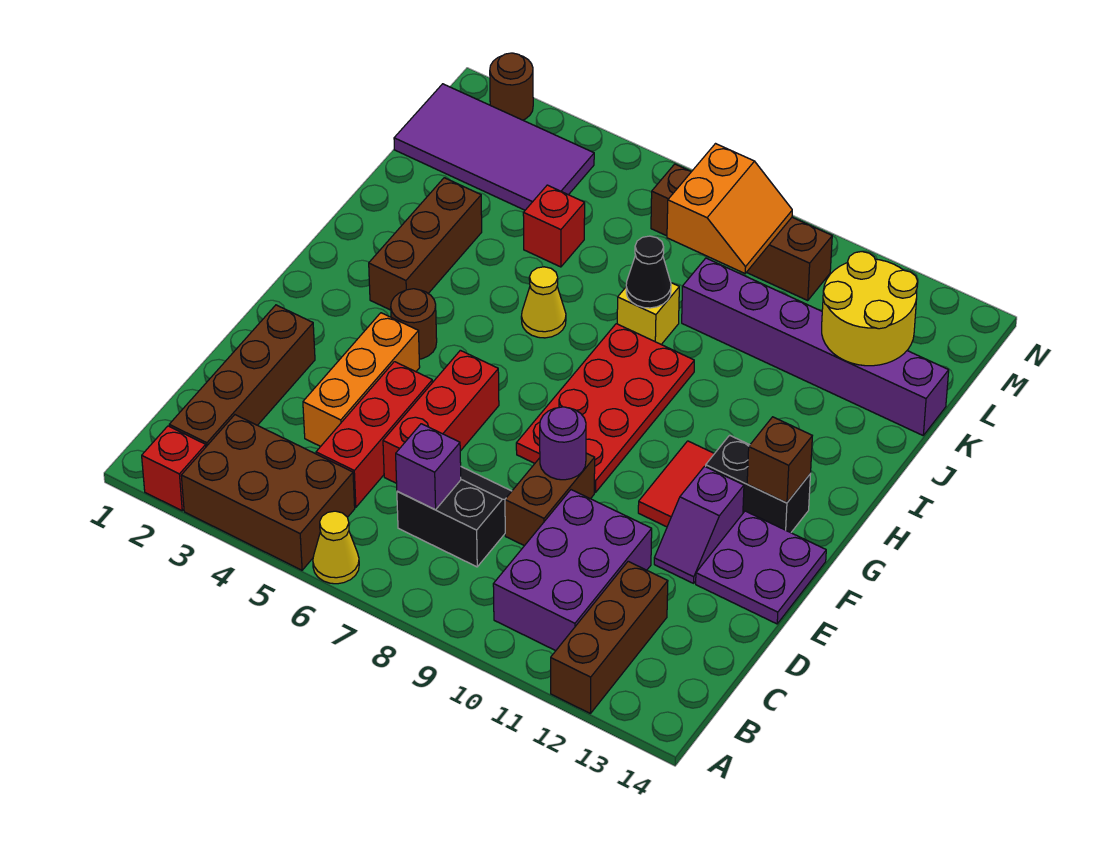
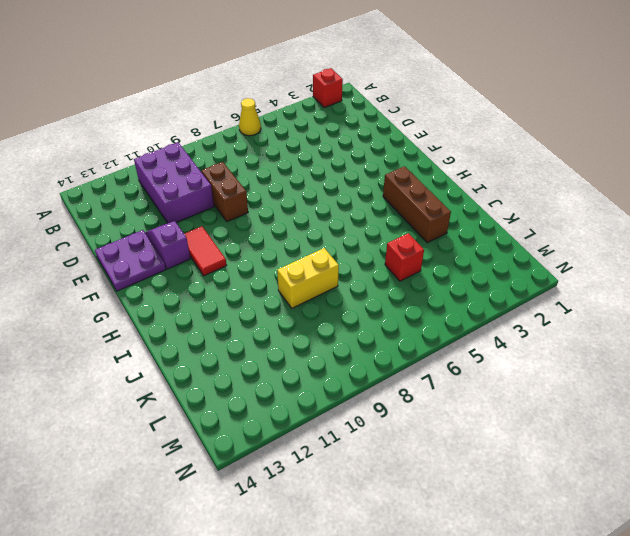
yellow 1x2 brick [277,248,339,308] -> yellow 1x1 brick [617,283,679,344]
none -> brown 2x3 brick [181,415,355,570]
none -> brown 1x3 brick [551,561,668,713]
none -> brown 1x4 brick [169,305,315,447]
none -> red 1x3 brick [316,362,432,507]

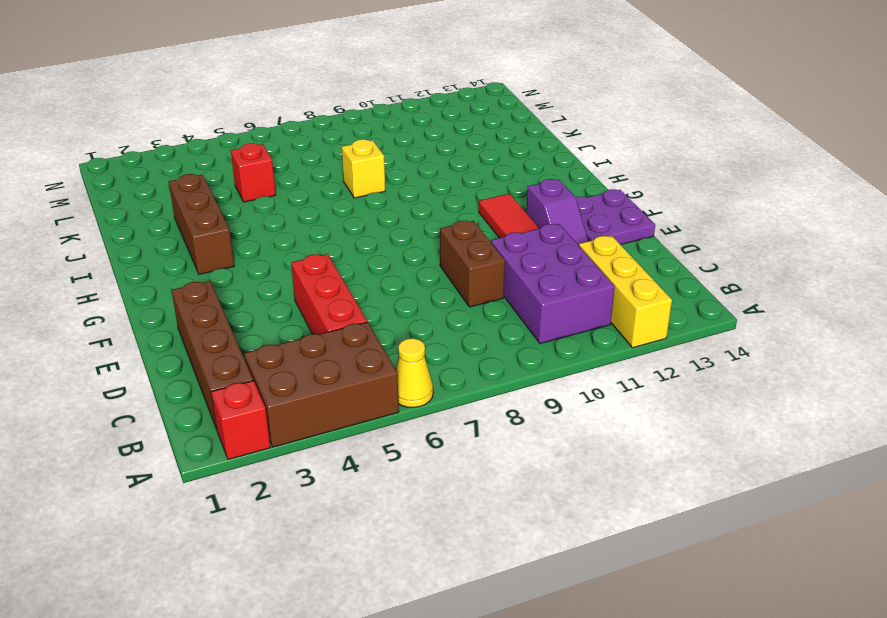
yellow 1x3 brick [579,236,672,348] -> brown 1x3 brick [551,561,668,713]
none -> black 2x2 slope [397,467,512,567]
none -> orange 1x3 brick [303,313,420,446]
none -> red 1x3 brick [383,350,499,483]
none -> red 2x4 plate [516,324,694,493]

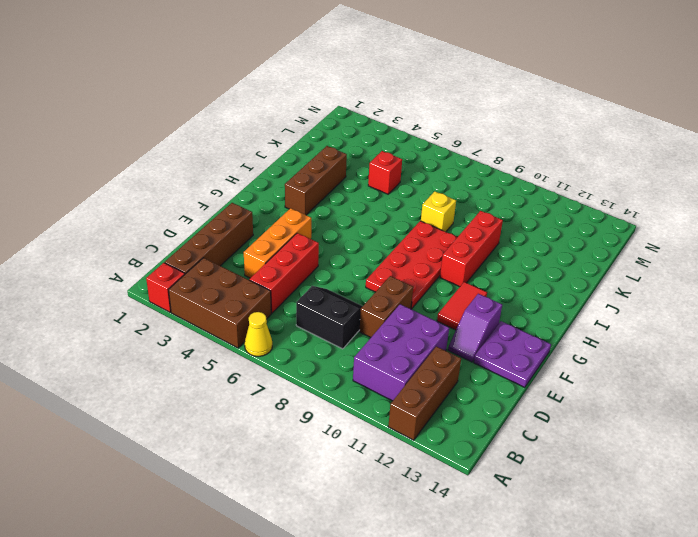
red 1x3 brick [440,211,503,287] -> red 1x3 brick moved to [383,350,499,483]
none -> brown 1x1 round brick [391,289,437,359]
none -> black 1x2 brick [706,435,810,533]
none -> yellow 1x1 cone [521,267,566,338]
none -> purple 1x6 brick [682,258,949,435]

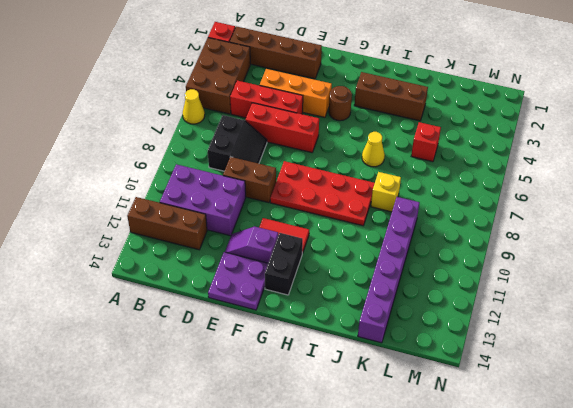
none -> purple 2x4 tile [394,84,594,210]
none -> brown 1x4 brick [651,164,832,301]
none -> brown 1x1 round brick [490,53,533,120]
none -> purple 1x1 brick [396,424,461,510]

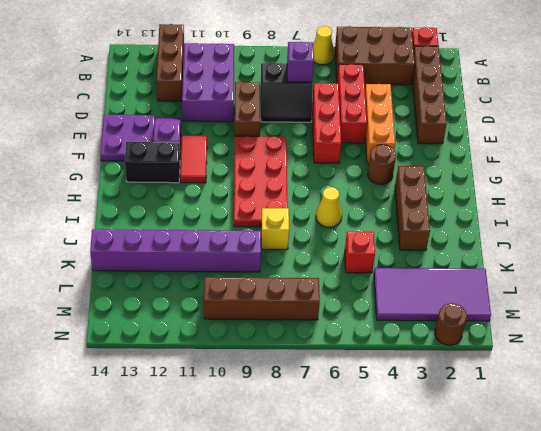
none -> purple 1x1 round brick [540,407,586,480]
none -> brown 1x1 brick [747,417,812,503]
none -> black 1x1 cone [626,236,671,308]
none -> yellow 2x2 round brick [822,252,918,366]

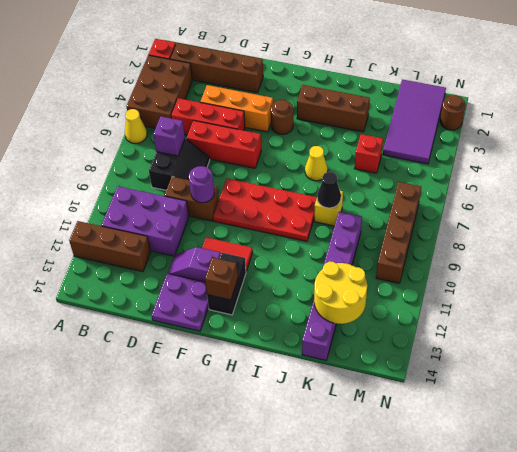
none -> orange 2x2 slope [667,144,792,273]

